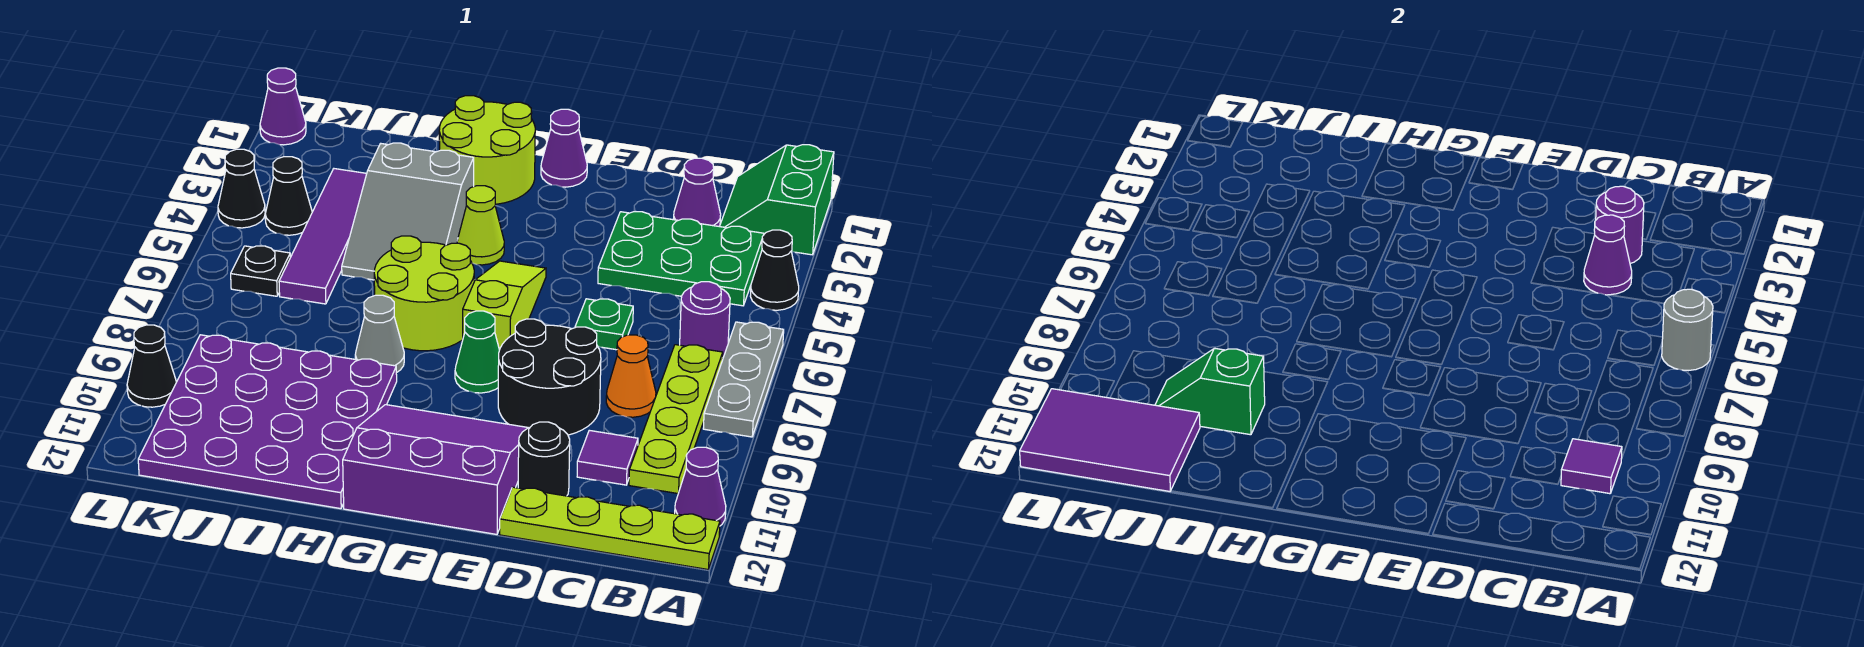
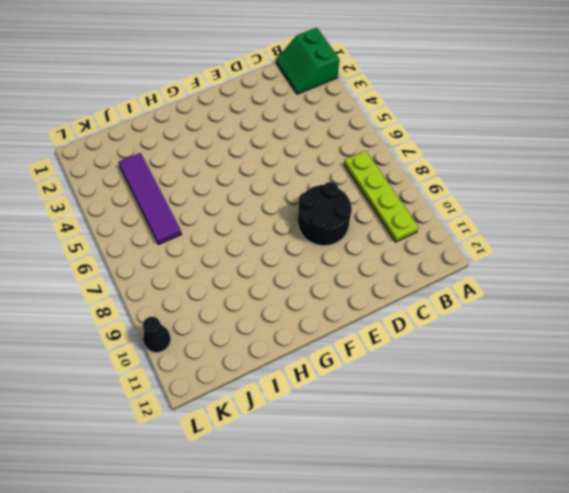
none -> black 1x1 cone [750,230,799,310]
none -> grey 1x3 plate [703,322,784,437]
none -> purple 1x1 cone [675,447,726,526]
none -> lime 1x4 plate [500,487,720,569]

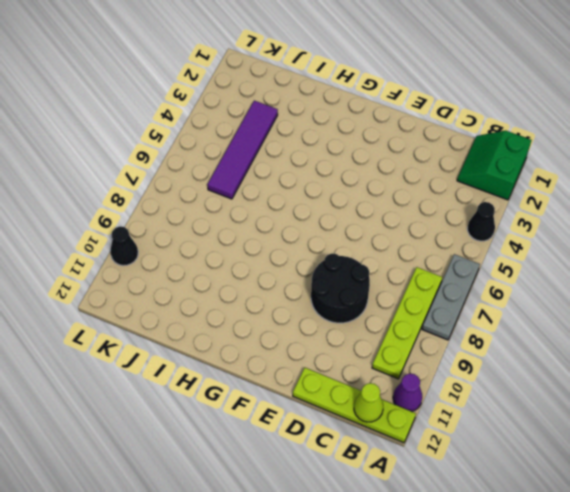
lime 1x1 cone [354,383,383,422] -> lime 1x1 cone moved to [457,186,504,265]
none -> green 2x3 plate [598,212,764,306]
none -> purple 1x1 round brick [680,282,730,357]
none -> purple 1x1 cone [674,158,721,227]
none -> orange 1x1 cone [606,335,656,417]

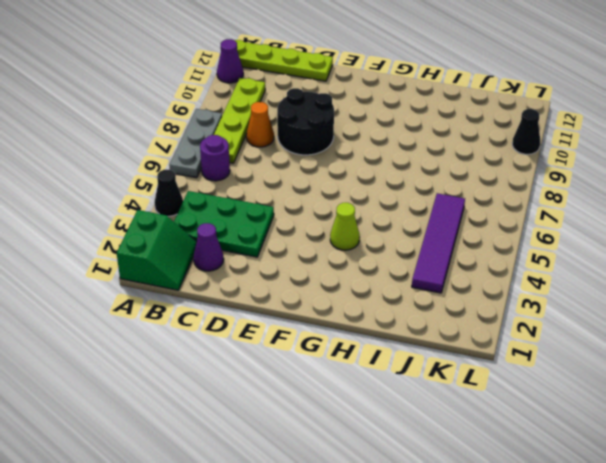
none -> purple 1x1 tile [577,430,638,485]
none -> green 1x1 plate [575,299,633,350]
none -> black 1x1 round brick [518,422,570,496]
none -> purple 3x3 slope [343,405,528,534]

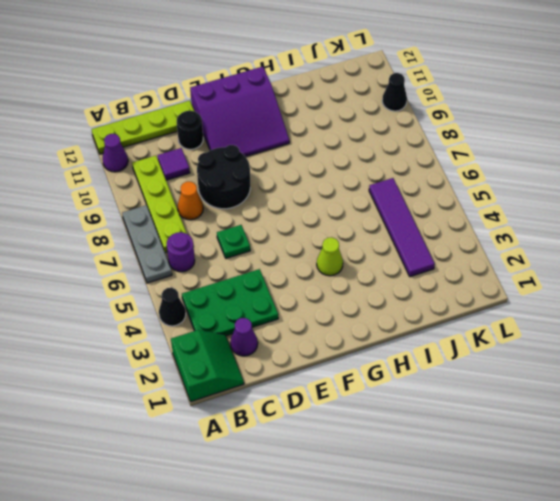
none -> purple 1x1 cone [541,109,587,187]
none -> lime 1x3 slope [463,261,546,350]
none -> green 1x1 cone [455,311,499,393]
none -> lime 2x2 round brick [439,96,535,204]

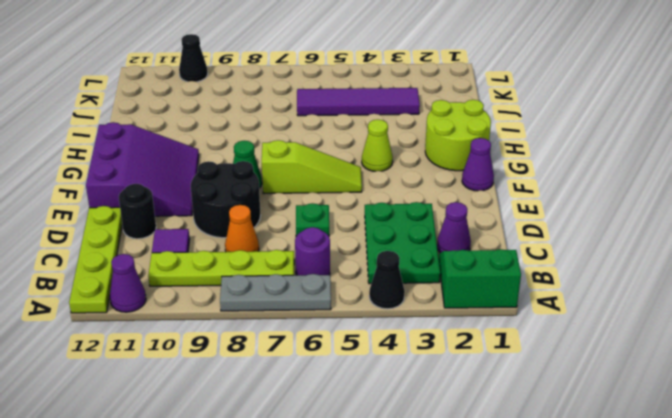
none -> lime 2x2 round brick [374,236,474,351]
none -> grey 2x3 slope [342,143,474,280]
none -> grey 1x1 cone [355,295,404,373]
none -> purple 4x4 plate [138,335,397,509]

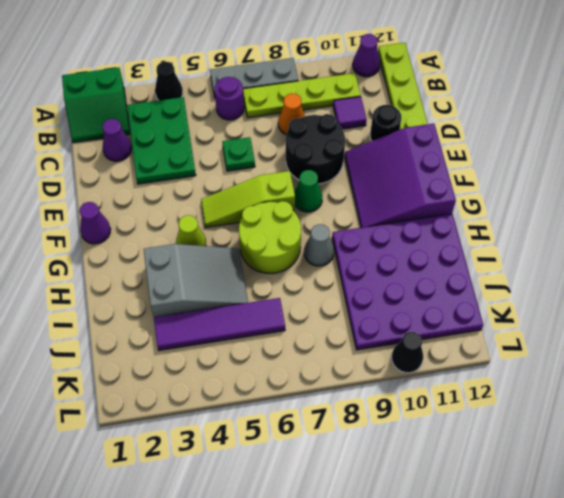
none -> lime 2x2 round brick [439,96,535,204]
none -> black 1x1 cone [265,157,312,235]
none -> black 1x1 plate [231,246,290,296]
none -> purple 1x1 cone [260,68,306,145]

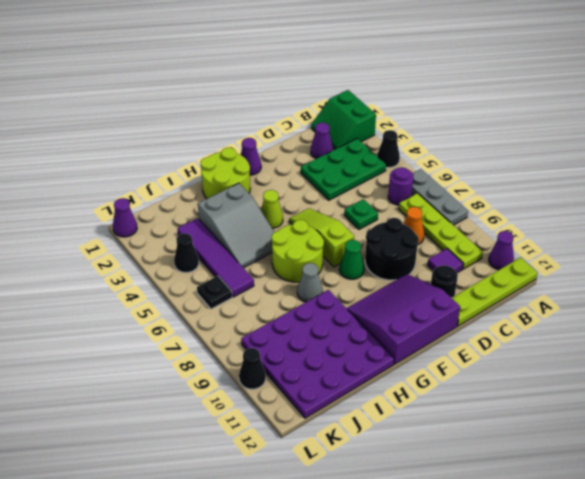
none -> black 1x1 cone [218,149,265,228]
none -> grey 1x1 round brick [1662,289,1713,371]
none -> purple 1x1 tile [1561,439,1622,494]
none -> purple 1x1 round brick [1596,186,1644,264]

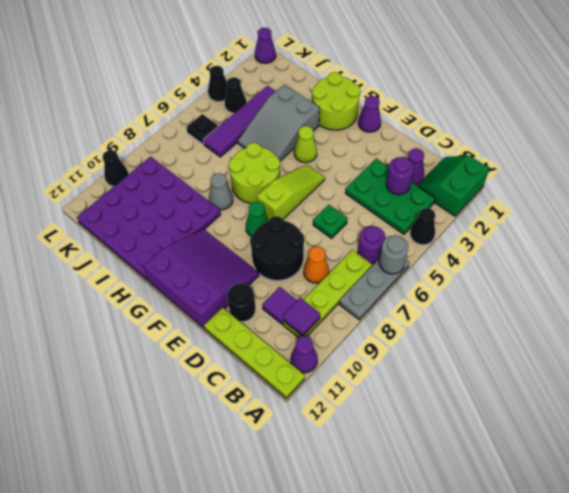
none -> purple 1x1 cone [1584,215,1632,295]
none -> green 1x2 slope [1155,348,1265,435]
none -> purple 2x3 tile [1020,389,1200,491]

